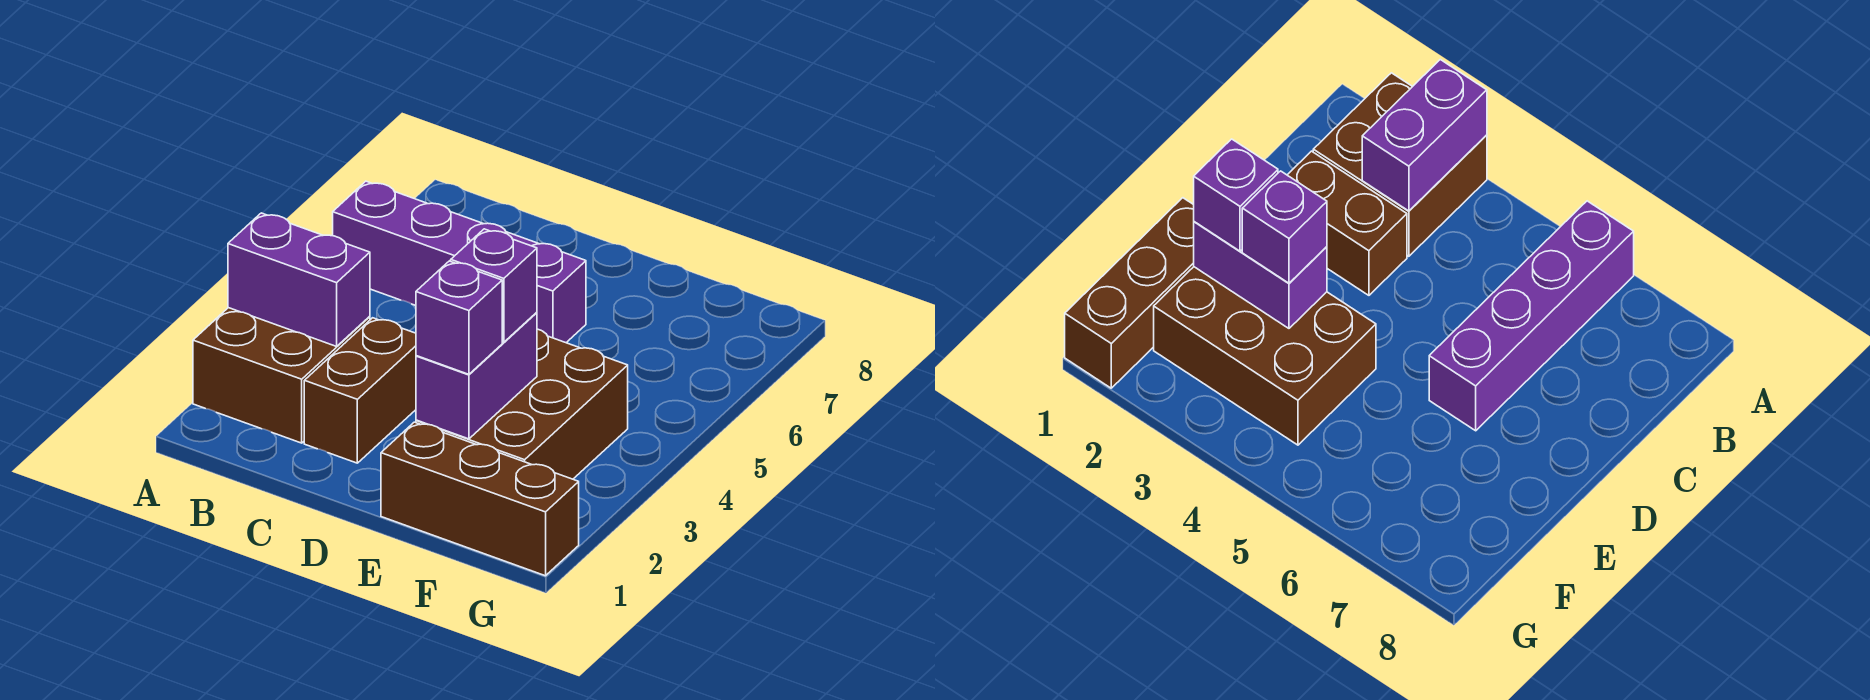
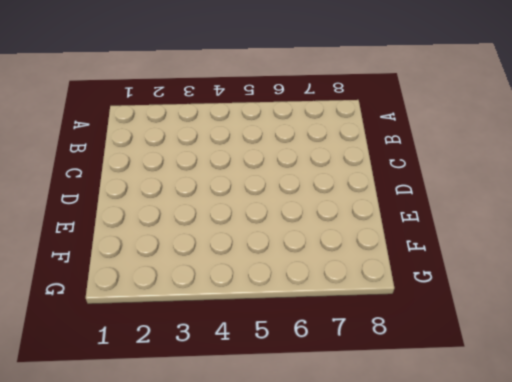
none -> brown 2x2 brick [193,308,370,443]
none -> purple 1x4 brick [333,181,586,343]

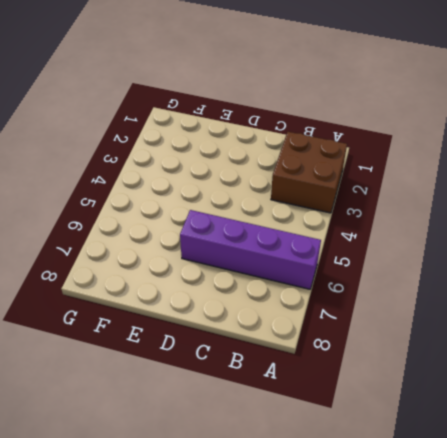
none -> brown 1x2 brick [304,318,416,463]
none -> brown 1x3 brick [381,422,579,576]

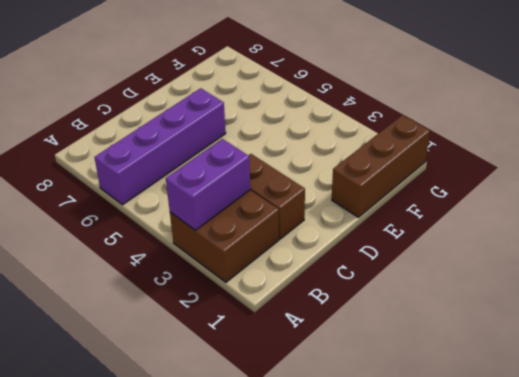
none -> brown 2x3 brick [416,329,628,479]
none -> purple 1x2 brick [416,312,537,439]

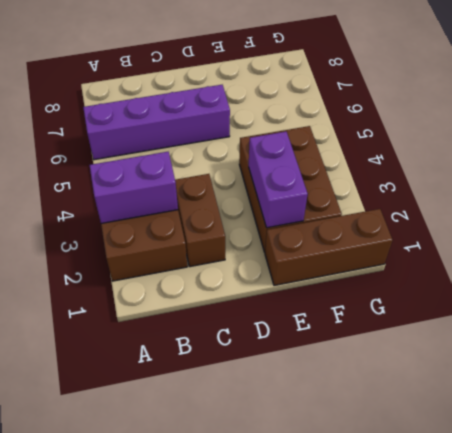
none -> purple 1x1 brick [416,261,502,374]
none -> purple 1x1 brick [451,229,537,342]

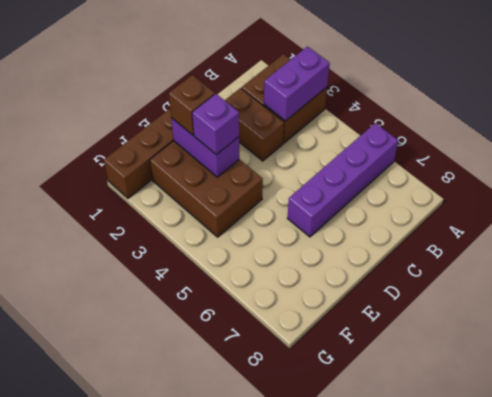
brown 1x1 brick [169,75,215,135] -> purple 1x1 brick [416,261,502,374]

